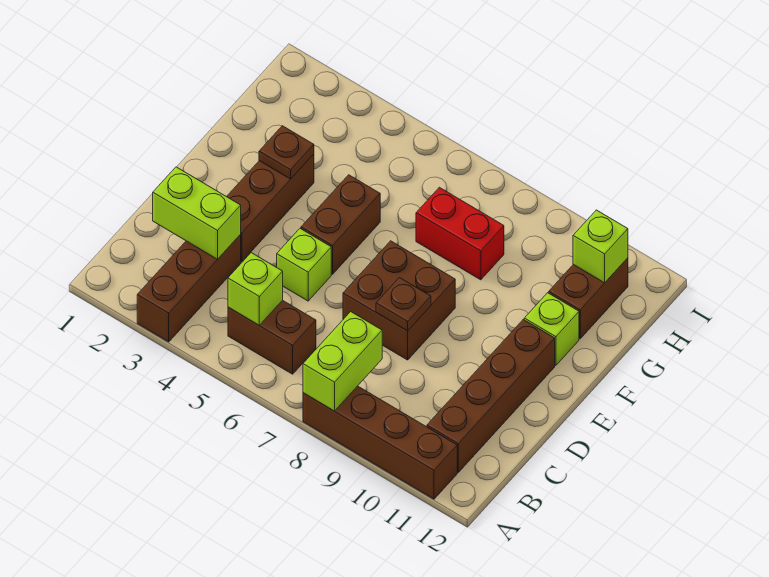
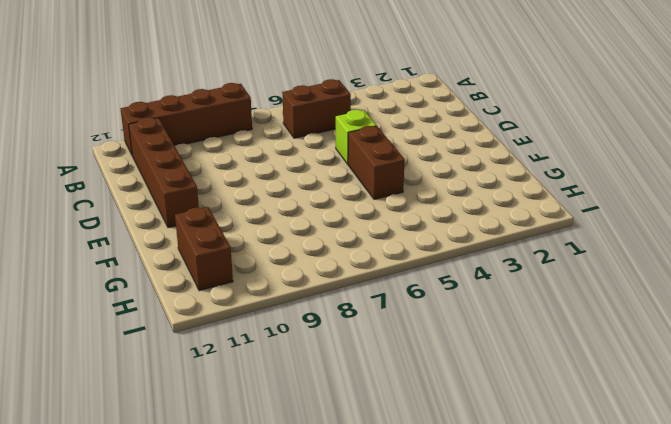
none -> brown 1x3 brick [137,235,241,342]
none -> brown 1x3 brick [227,154,314,262]
none -> brown 2x2 brick [343,241,455,360]

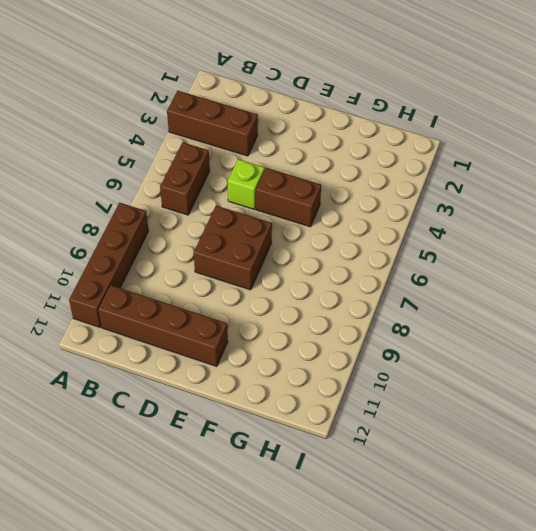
none -> brown 1x3 brick [227,154,314,262]
none -> lime 1x1 brick [524,293,579,365]
none -> red 1x2 brick [416,187,504,280]

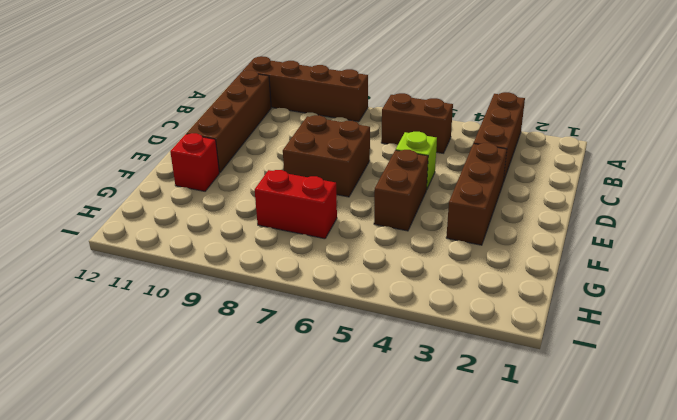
red 1x1 brick [170,133,219,191] -> lime 1x1 brick [524,293,579,365]
none -> brown 1x2 brick [549,258,628,339]
none -> lime 1x2 brick [303,312,382,411]
none -> lime 1x1 brick [228,253,283,325]

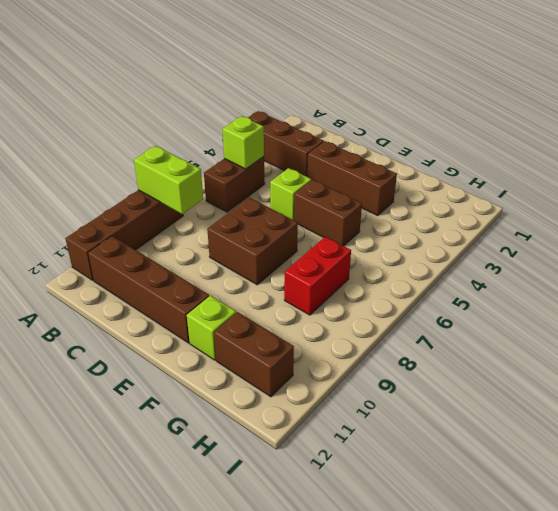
none -> lime 1x2 brick [153,167,241,259]
none -> brown 1x1 plate [376,278,431,331]
none -> brown 1x1 plate [259,126,314,179]

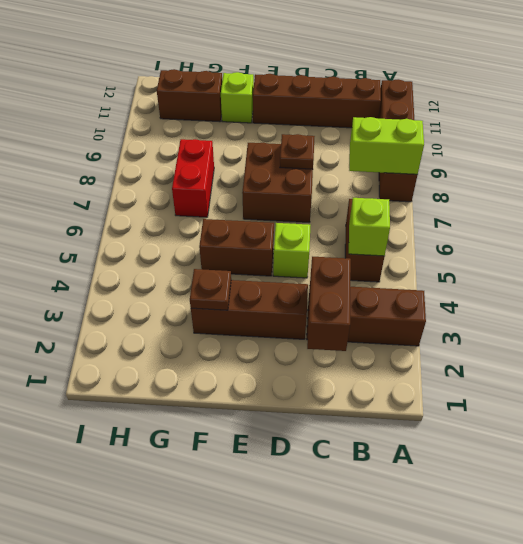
brown 1x2 brick [307,257,351,351] -> lime 1x2 brick [153,167,241,259]
none -> lime 1x1 brick [573,210,628,283]

